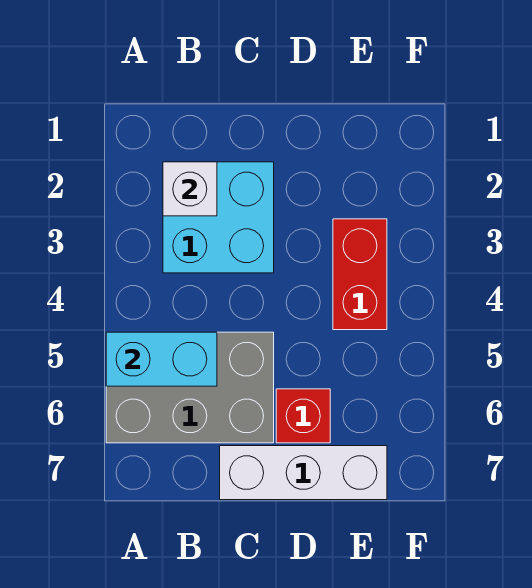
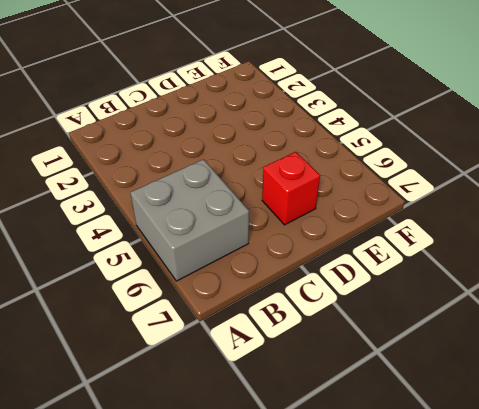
grey 2x2 brick [130,159,249,281] -> grey 2x3 brick [106,332,274,443]
none -> cyan 2x2 brick [163,162,274,273]
none -> white 1x3 brick [220,446,387,500]

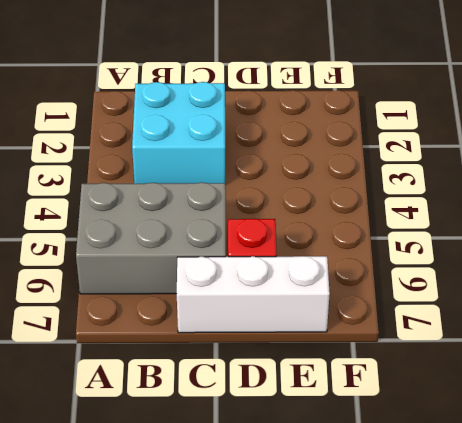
none -> red 1x2 brick [333,219,387,330]
none -> cyan 1x2 brick [106,332,217,386]

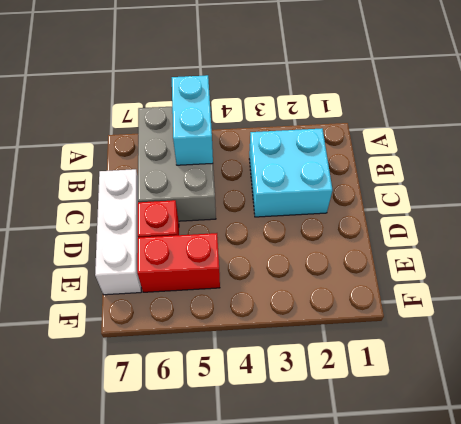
red 1x2 brick [137,233,220,292] -> red 1x2 brick moved to [333,219,387,330]
none -> white 1x1 brick [163,162,217,216]

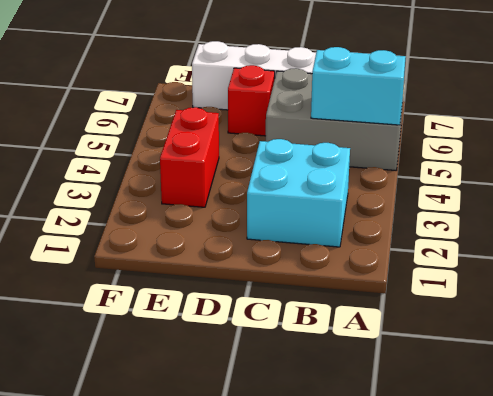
none -> white 1x1 brick [163,162,217,216]

